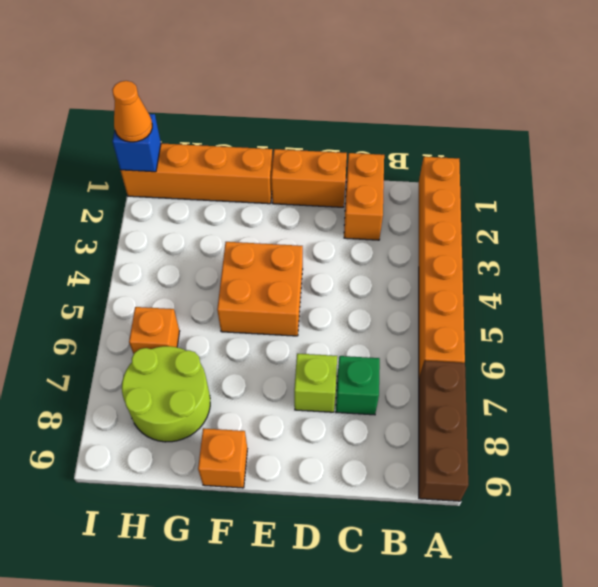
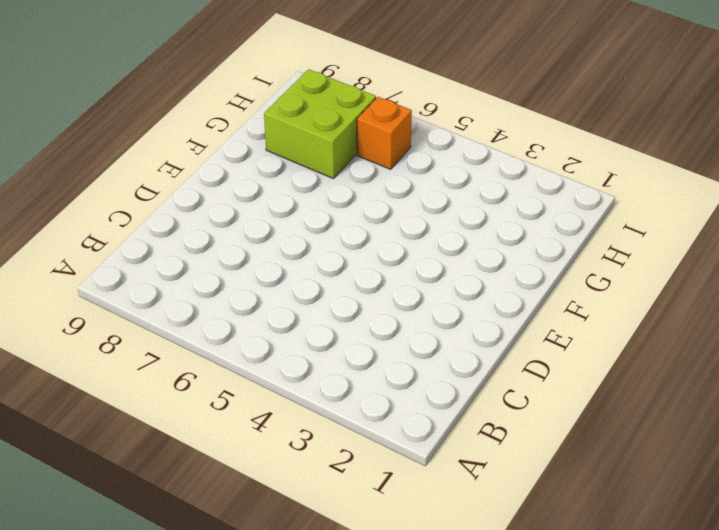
lime 2x2 brick [264,69,376,179] -> lime 2x2 round brick [122,346,210,442]
none -> orange 1x6 brick [419,157,465,378]
none -> brown 1x3 brick [419,361,468,501]
none -> orange 1x2 brick [344,153,384,240]

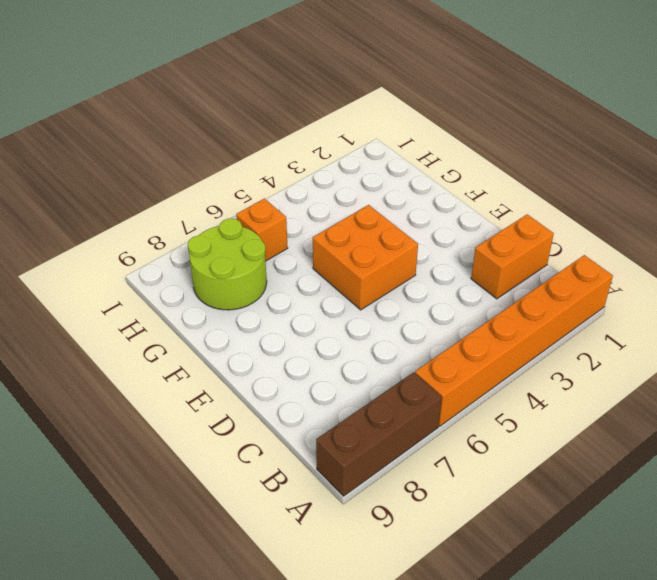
none -> green 1x1 brick [336,356,380,415]
none -> orange 1x2 brick [271,149,347,207]
none -> lime 1x1 brick [294,354,337,412]

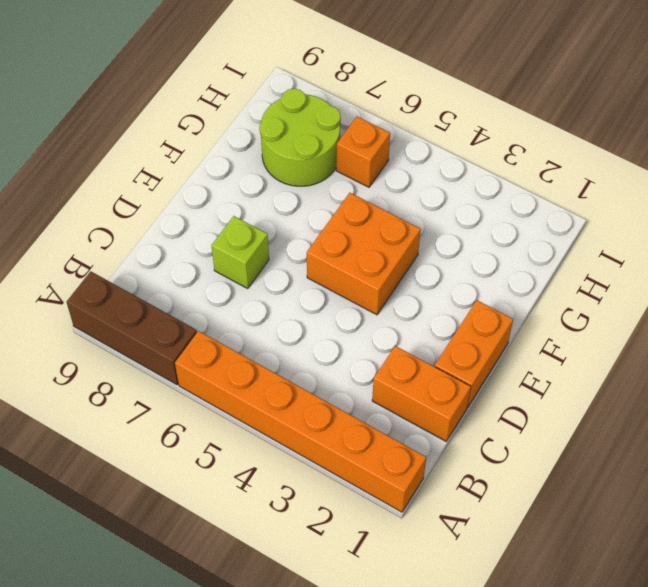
none -> green 1x1 brick [336,356,380,415]
none -> orange 1x4 brick [121,143,273,204]
none -> orange 1x1 brick [198,428,247,488]

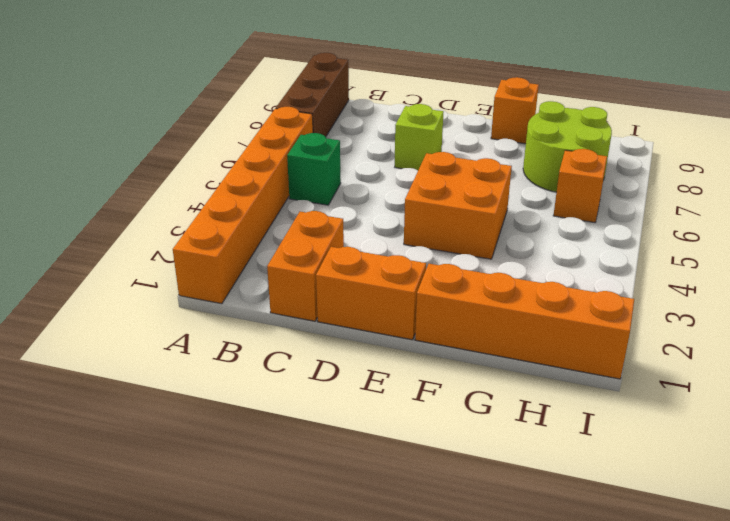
green 1x1 brick [287,133,341,205] -> green 1x1 brick moved to [336,356,380,415]
none -> blue 1x1 brick [112,114,161,172]
none -> orange 1x1 cone [112,81,152,142]

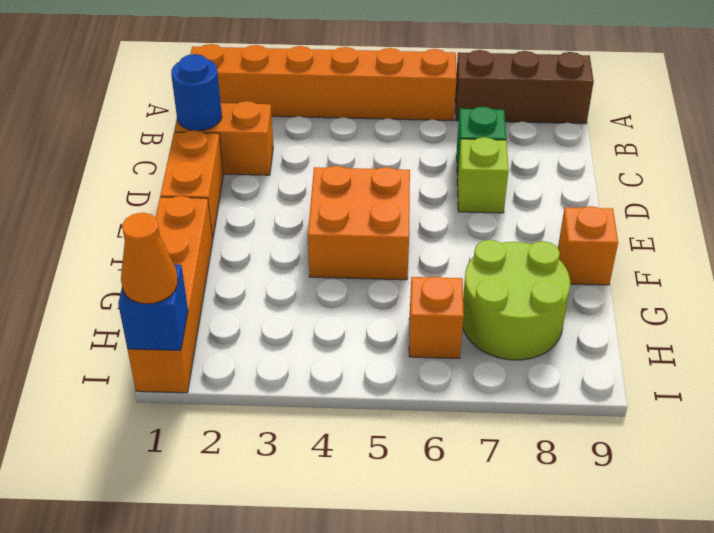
blue 1x1 round brick [171,54,222,131] -> none

